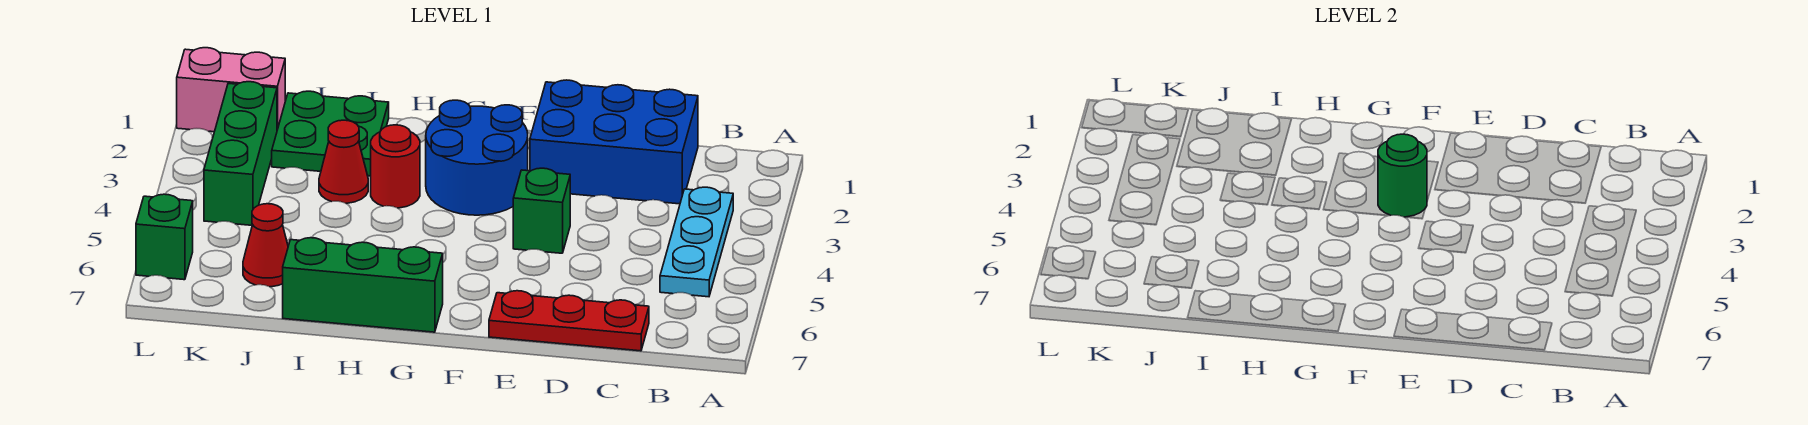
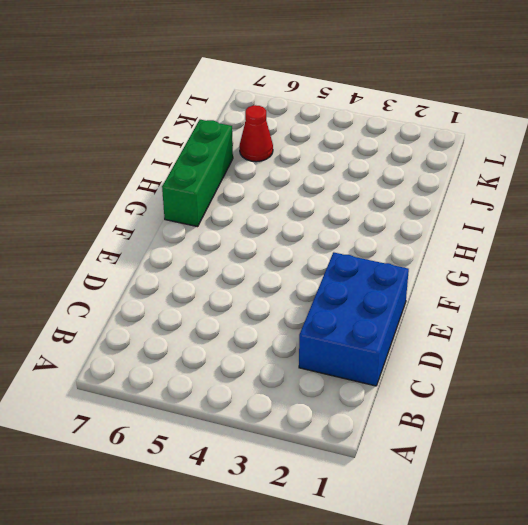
none -> cyan 1x3 plate [660,187,733,297]
none -> red 1x3 plate [489,291,649,351]
none -> green 1x1 brick [513,168,570,253]

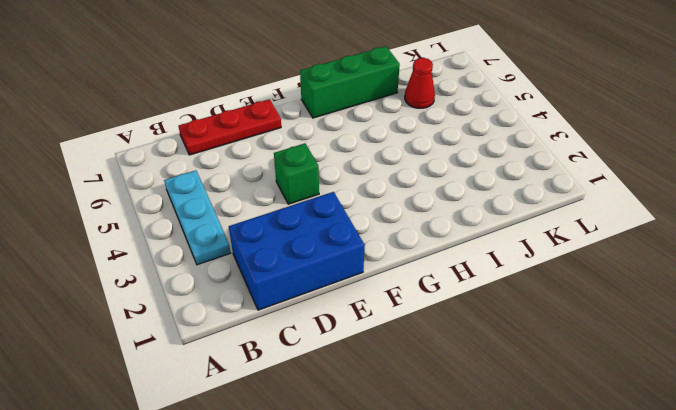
none -> blue 2x2 round brick [426,100,528,215]
none -> red 1x1 round brick [371,125,420,208]
none -> green 2x2 plate [272,91,389,176]

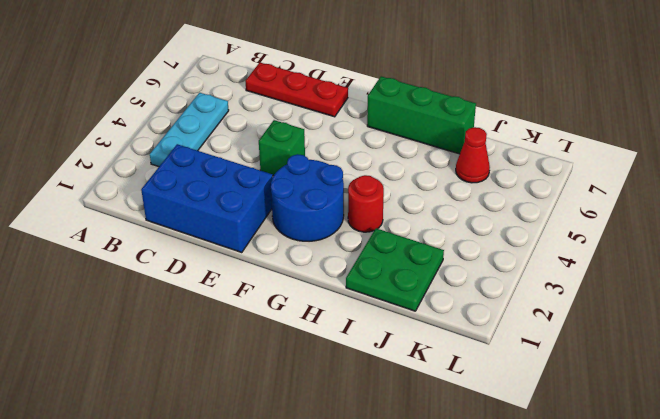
none -> red 1x1 cone [319,120,368,203]
none -> pink 1x2 brick [177,48,285,132]
none -> green 1x3 brick [204,82,277,225]

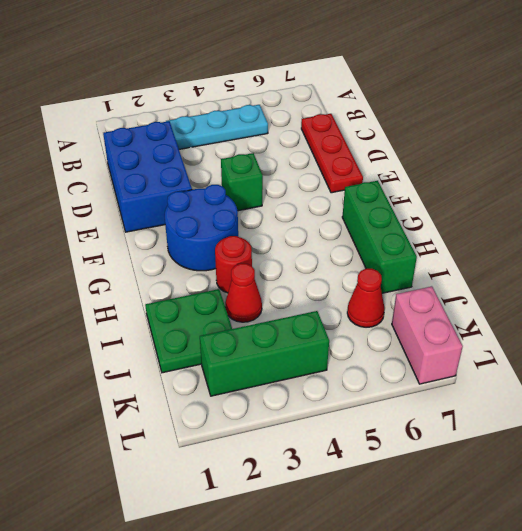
pink 1x2 brick [392,286,463,384] -> pink 1x2 brick moved to [177,48,285,132]
none -> green 1x1 brick [136,194,193,280]
none -> green 1x1 round brick [1378,134,1427,217]

